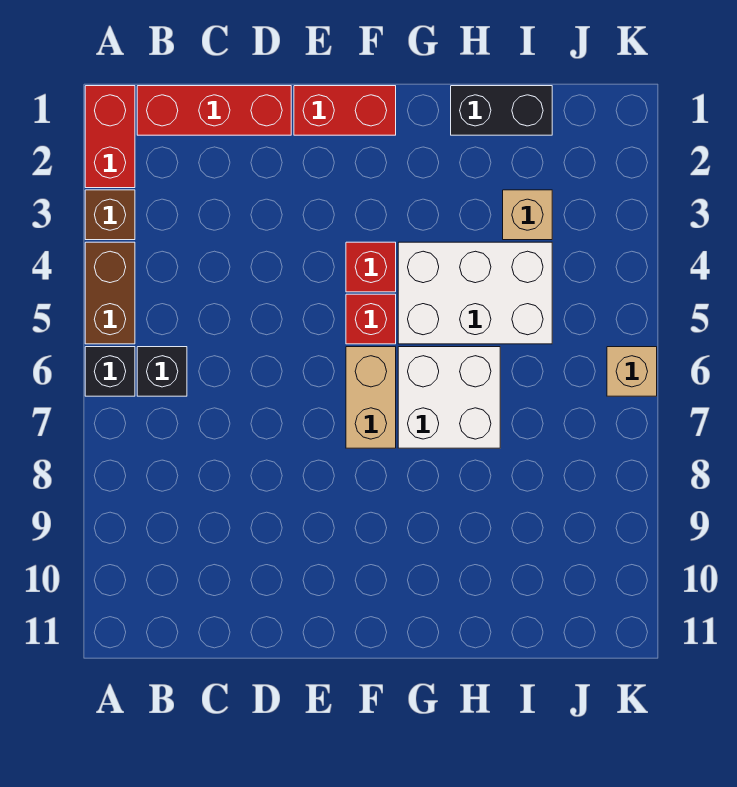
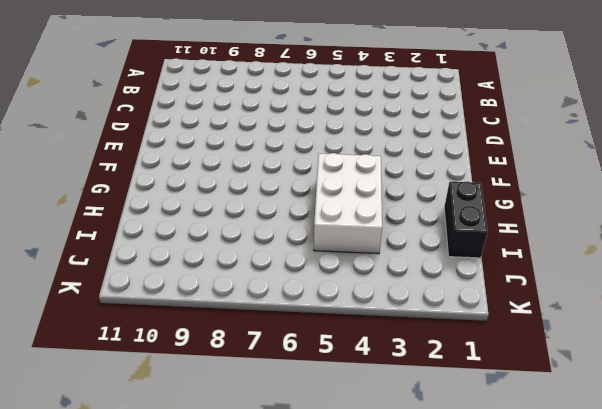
none -> red 1x2 brick [85,86,135,188]
none -> brown 1x1 brick [85,190,135,240]
none -> brown 1x2 brick [85,242,135,344]

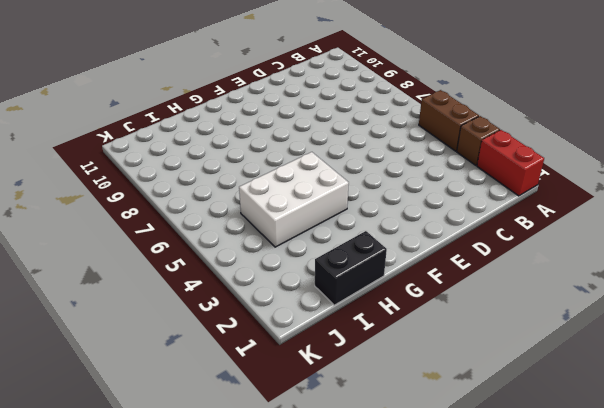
none -> black 1x1 brick [85,347,135,396]
none -> red 1x3 brick [137,86,291,135]
none -> black 1x1 brick [137,347,187,396]

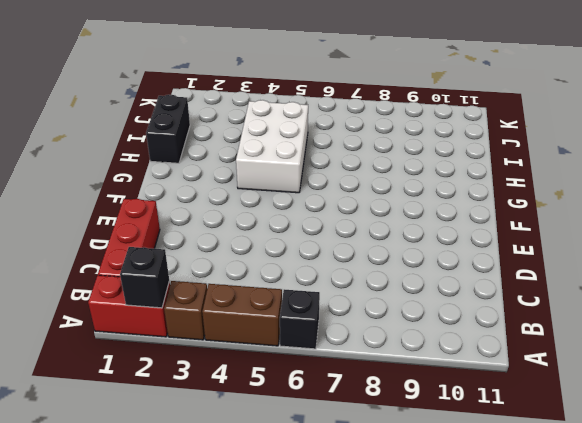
black 1x1 brick [120,247,169,308] -> black 1x1 brick moved to [137,347,187,396]
none -> red 1x2 brick [294,86,396,135]
none -> red 1x1 brick [346,242,396,292]
none -> red 1x1 brick [346,294,396,344]

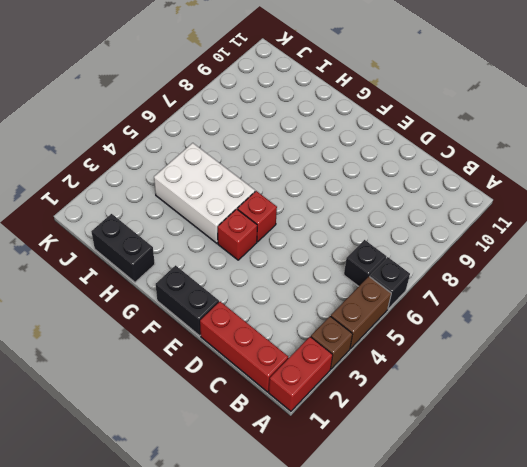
black 1x2 brick [156,265,219,336] -> red 1x2 brick [294,86,396,135]
none -> tan 1x2 brick [346,347,396,448]
none -> white 2x2 brick [398,347,500,448]
none -> tan 1x1 brick [503,190,552,240]

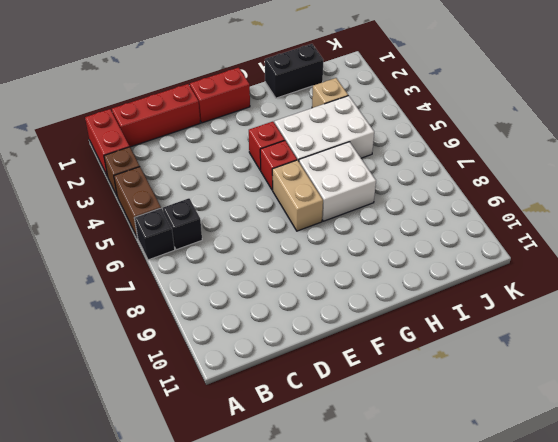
none -> tan 1x1 brick [607,347,657,396]

